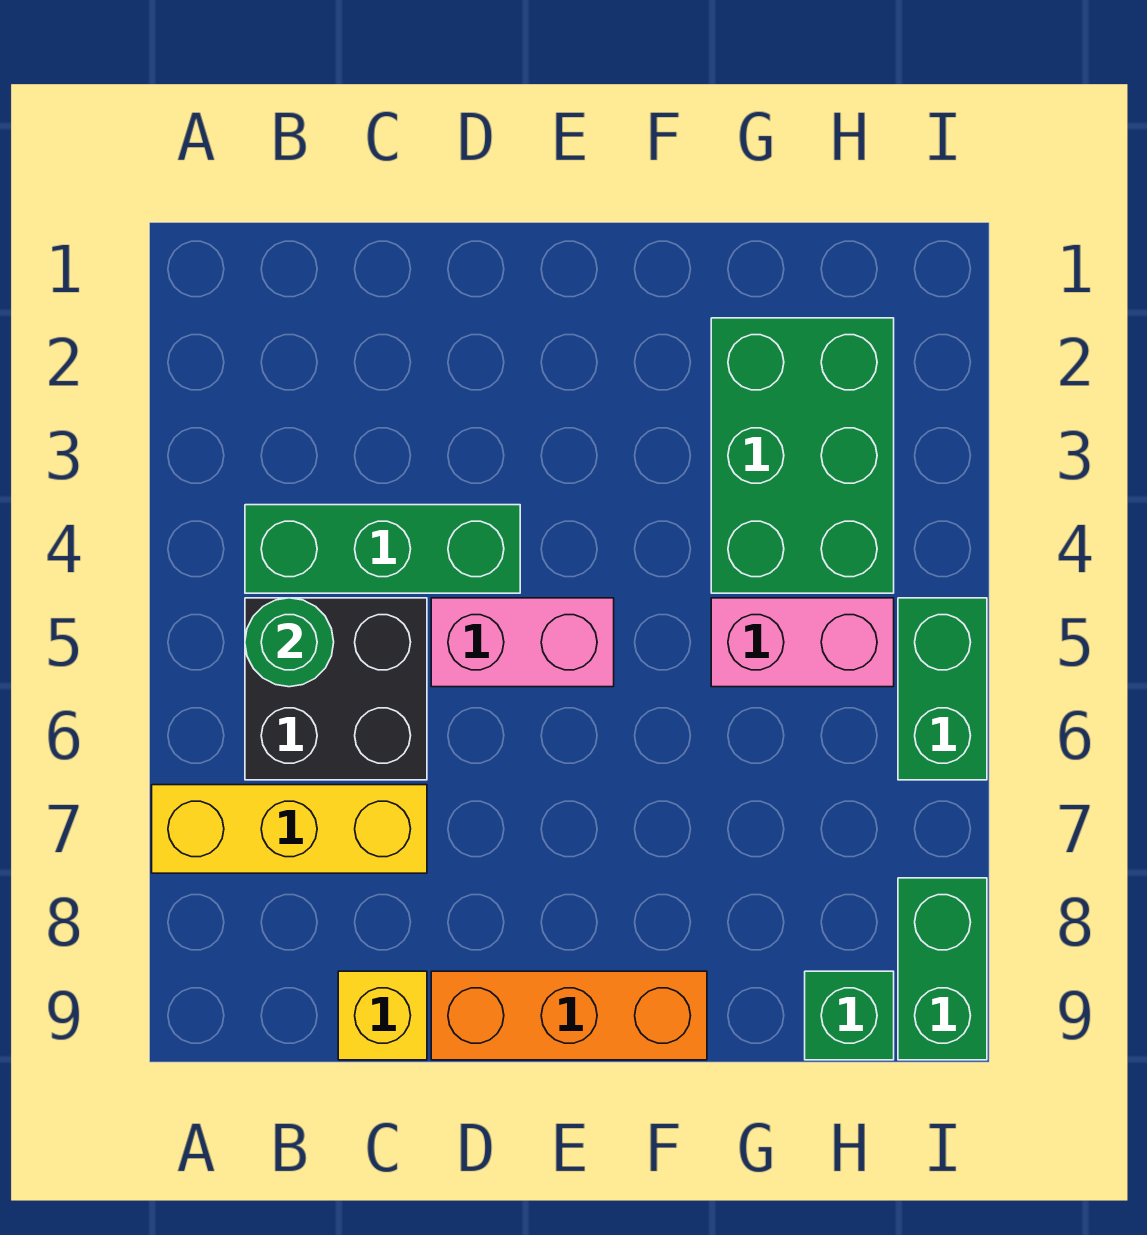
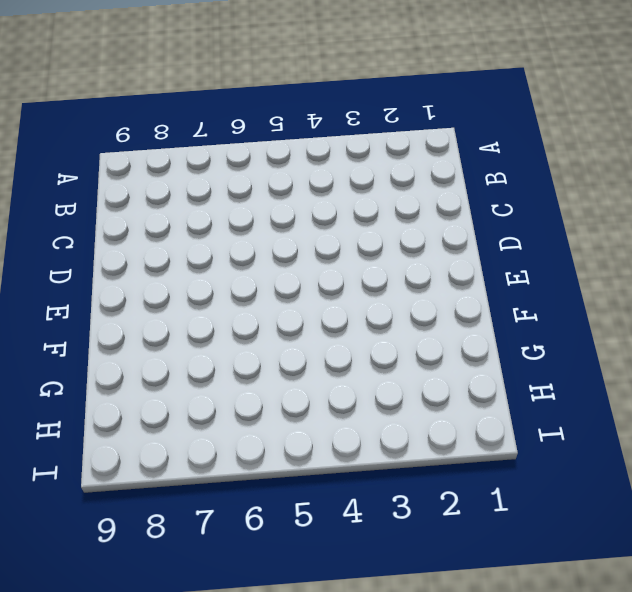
none -> yellow 1x3 brick [152,785,427,873]
none -> green 1x3 brick [245,505,520,593]
none -> black 2x2 brick [245,598,427,780]

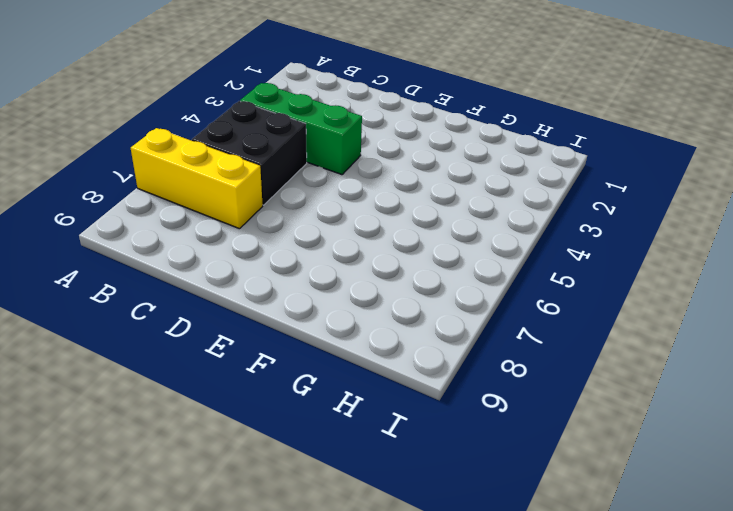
none -> yellow 1x1 brick [338,971,427,1060]
none -> pink 1x2 brick [431,598,614,687]
none -> orange 1x3 brick [431,971,707,1060]

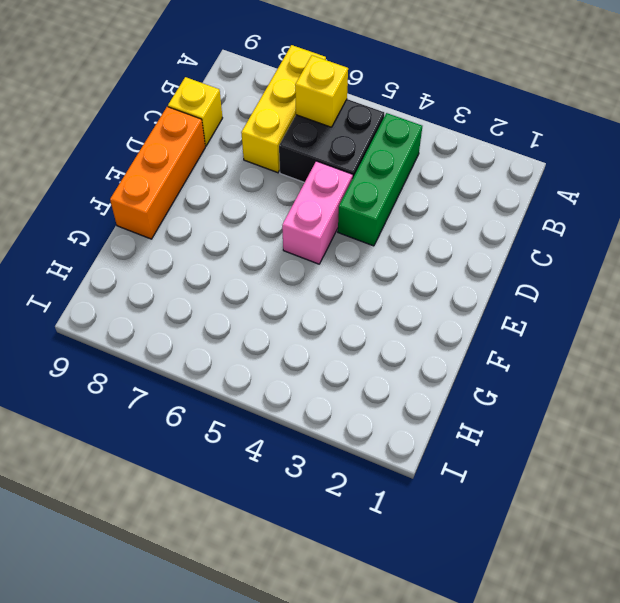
yellow 1x1 brick [295,55,348,127] -> none
none -> green 2x3 brick [711,318,894,593]
none -> pink 1x2 brick [711,598,894,687]
none -> green 1x1 brick [805,971,894,1060]

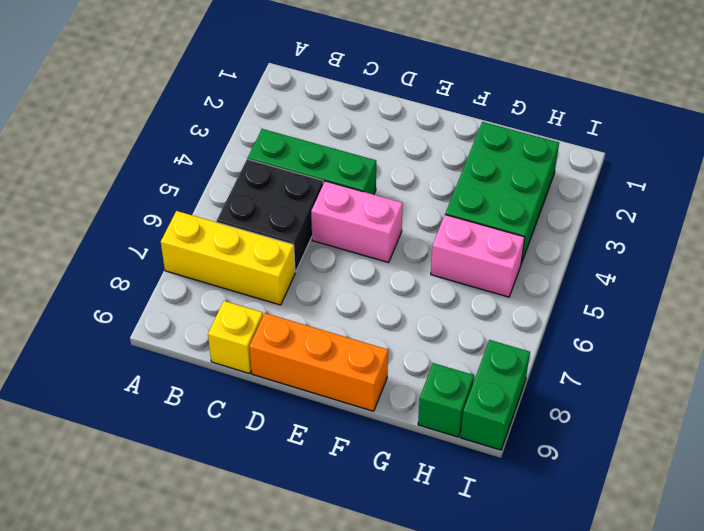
none -> green 1x2 brick [898,598,987,780]
none -> green 1x1 round brick [245,598,334,687]

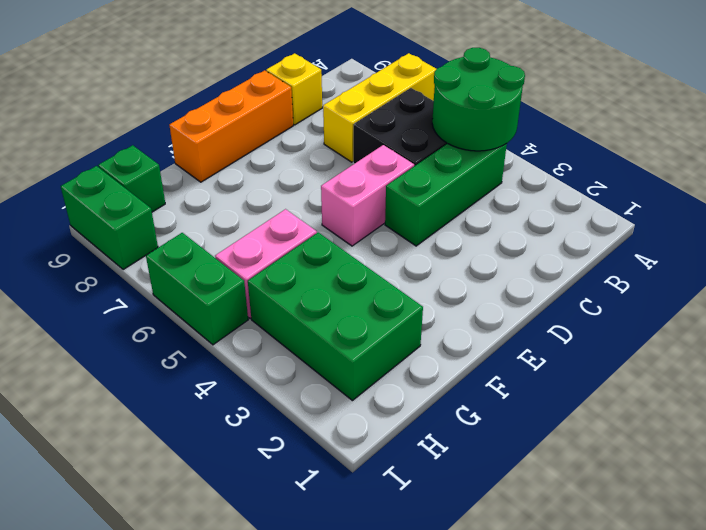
green 2x2 round brick [432,48,525,151] -> green 1x1 round brick [245,598,334,687]

